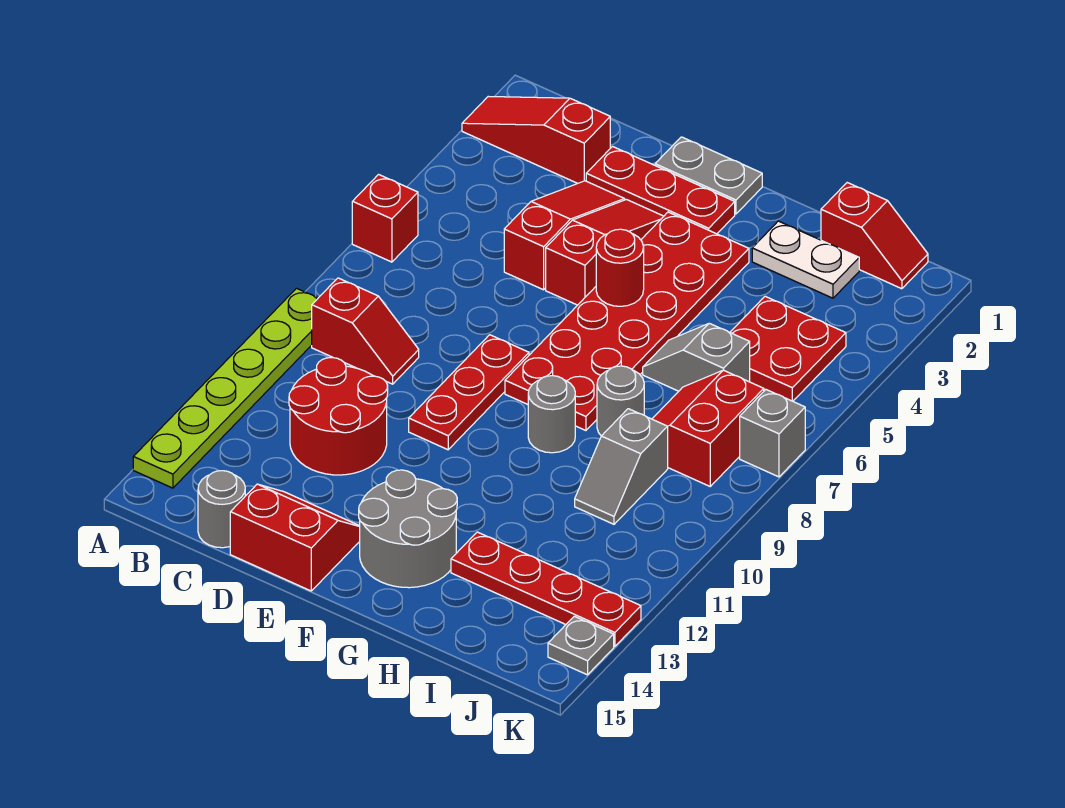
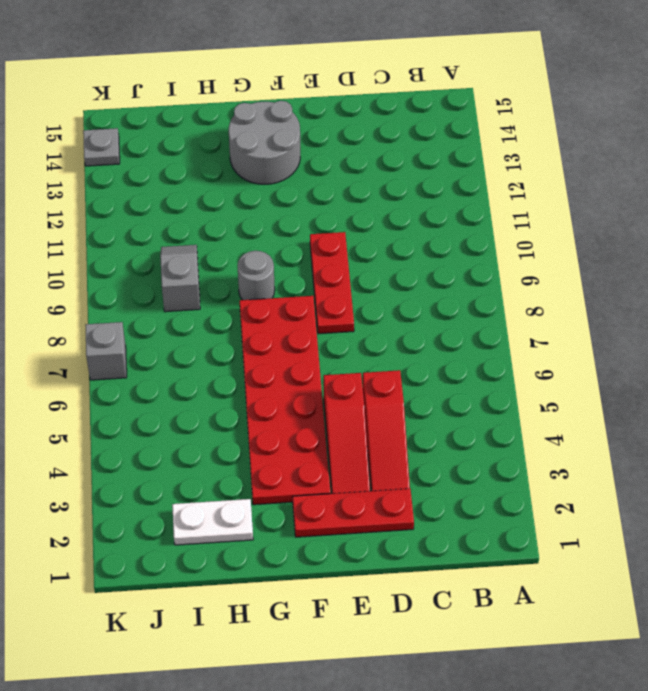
none -> red 1x3 slope [462,96,610,183]
none -> red 1x1 brick [352,175,418,262]
none -> lime 1x6 plate [133,288,318,488]

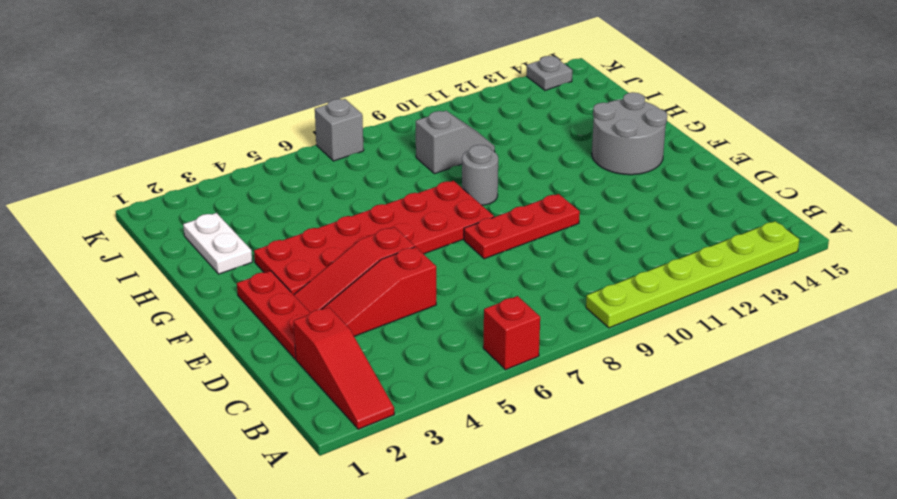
none -> red 1x2 slope [312,278,419,384]
none -> red 2x2 round brick [289,358,388,475]
none -> grey 1x1 round brick [198,471,245,548]

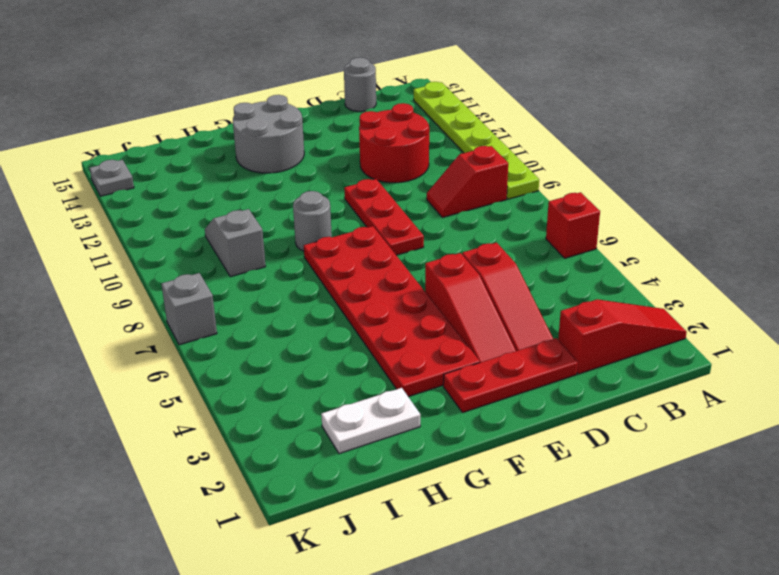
none -> red 2x2 slope [230,484,360,591]
none -> grey 1x2 plate [655,137,762,214]
none -> grey 1x2 slope [643,323,750,391]

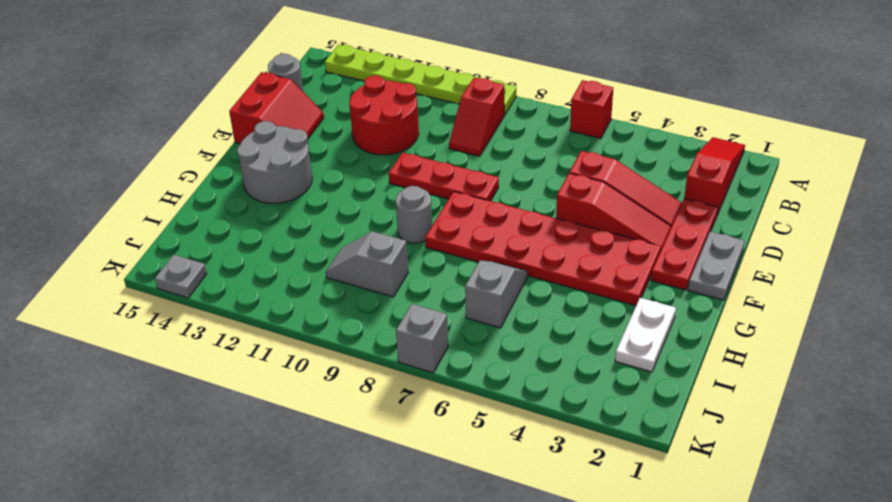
none -> grey 1x1 round brick [597,366,644,436]
none -> red 1x4 plate [451,532,641,647]
none -> red 1x2 slope [821,183,928,289]

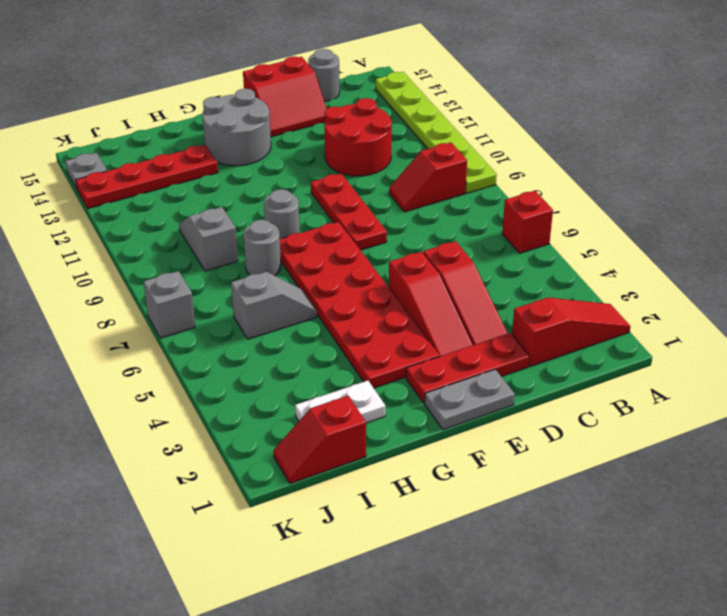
none -> red 2x2 plate [730,296,846,401]
none -> red 2x2 slope [652,370,764,486]
none -> red 1x1 round brick [596,229,644,306]

